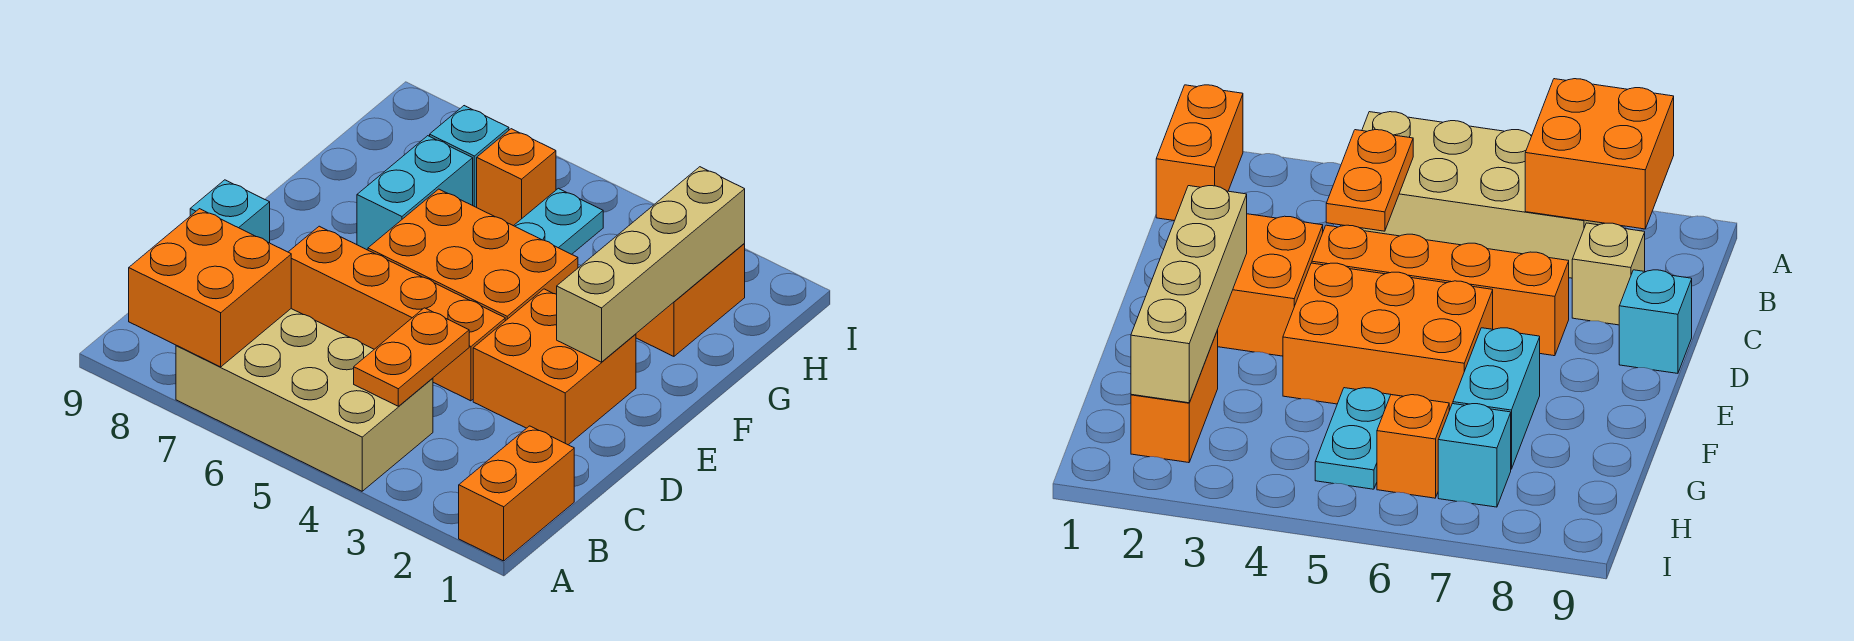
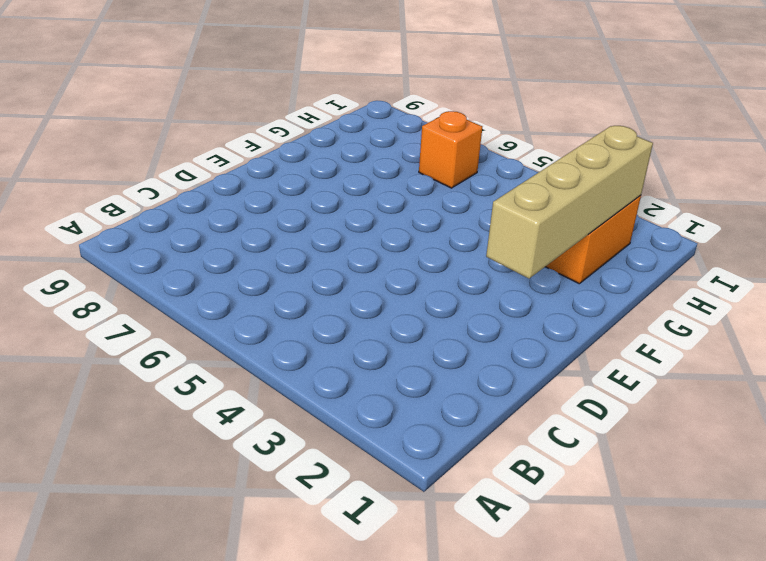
none -> orange 1x2 brick [459,426,574,561]
none -> tan 2x4 brick [176,309,433,491]
none -> tan 1x1 brick [1572,223,1645,325]

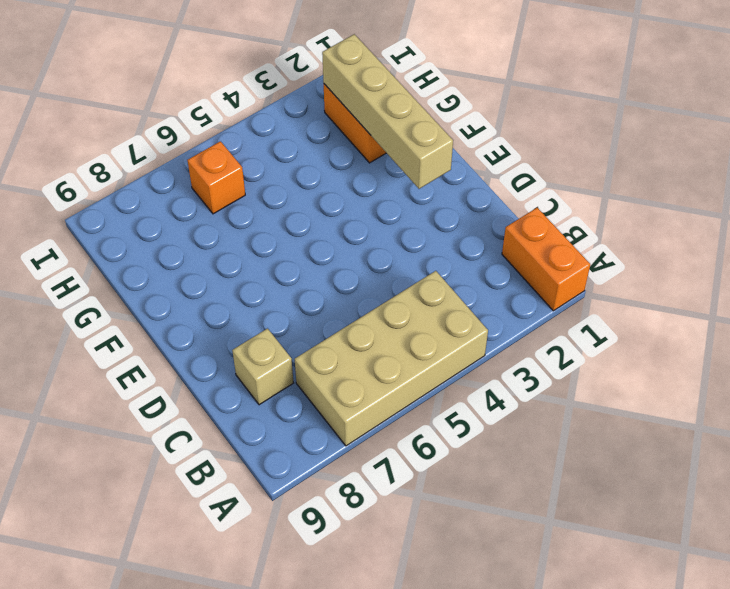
none -> orange 2x2 brick [473,289,636,445]
none -> orange 1x4 brick [289,226,505,401]
none -> cyan 1x1 brick [190,180,270,243]

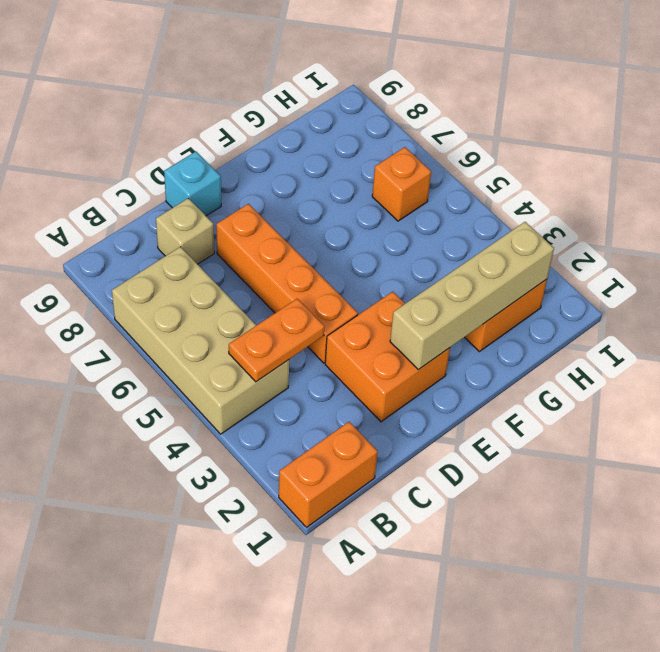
none -> orange 2x3 brick [368,189,578,321]
none -> cyan 1x2 brick [357,136,473,250]
none -> cyan 1x2 plate [514,188,603,254]

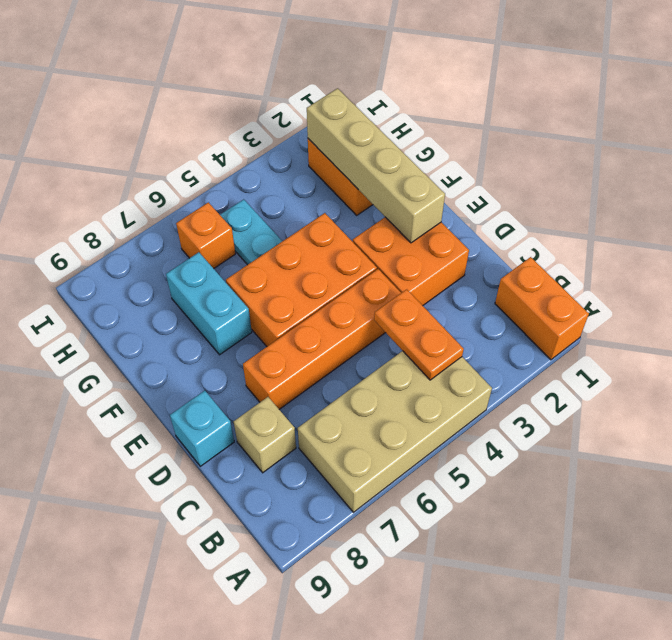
none -> cyan 1x1 brick [430,106,509,207]
none -> orange 2x2 brick [129,209,291,367]

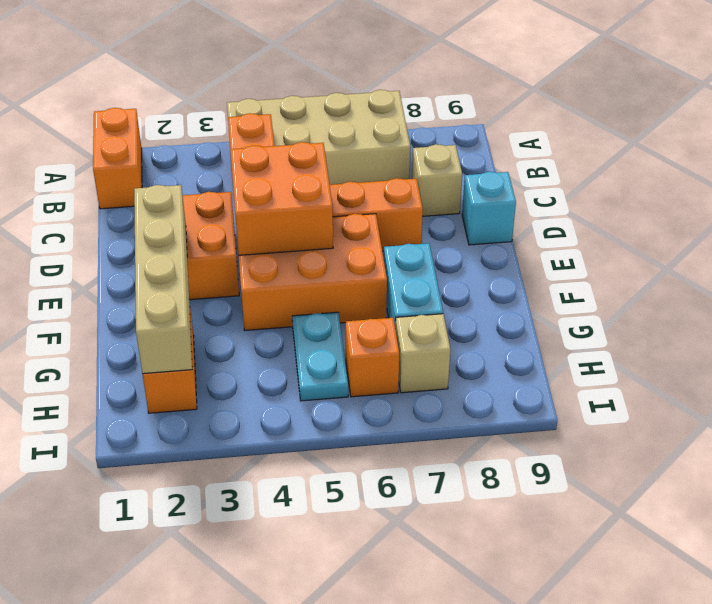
orange 2x2 brick [230,142,333,255] -> orange 2x2 brick moved to [129,209,291,367]
tan 1x1 brick [395,314,451,393] -> cyan 1x1 brick [430,106,509,207]

